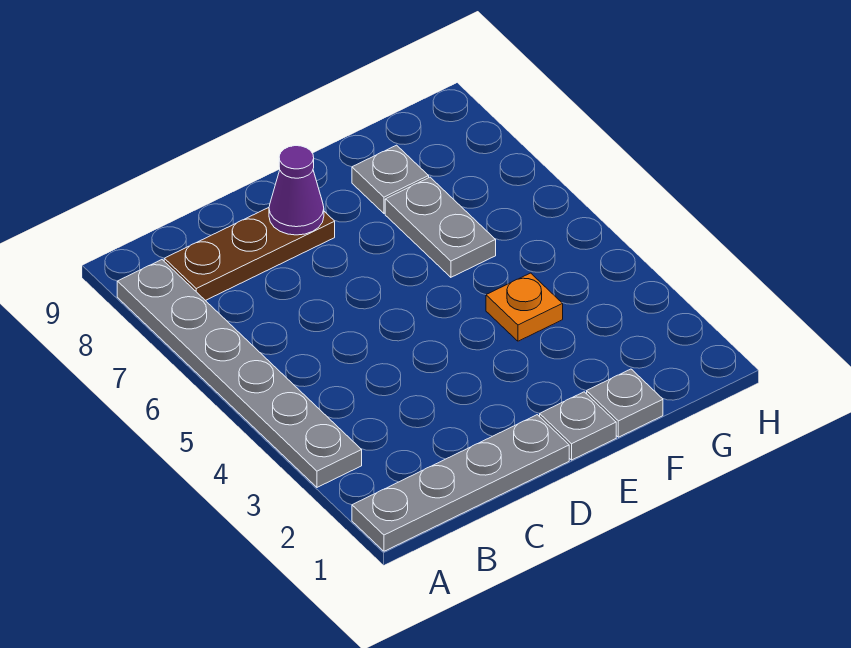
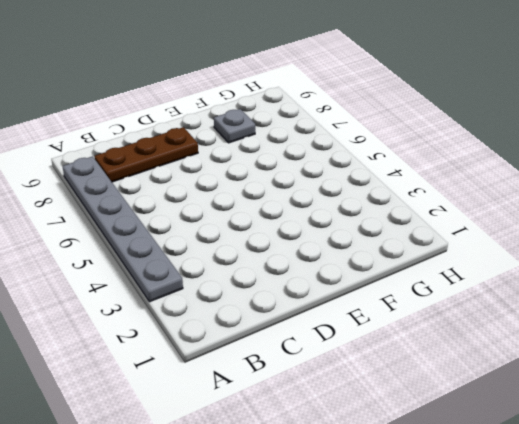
none -> grey 1x4 plate [352,415,569,551]
none -> grey 1x1 plate [540,392,616,460]

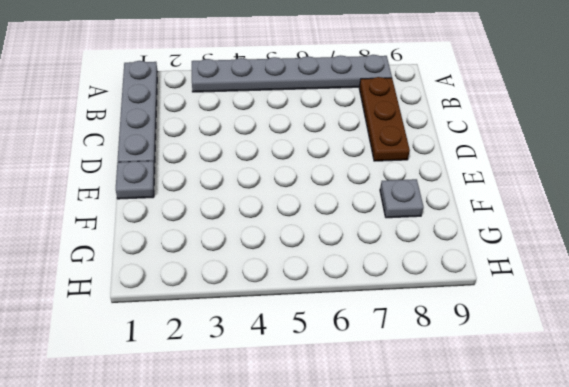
none -> grey 1x1 plate [587,369,663,437]
none -> orange 1x1 plate [486,273,563,341]

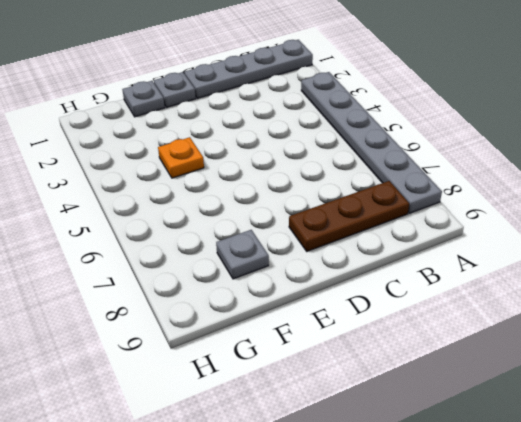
none -> grey 1x2 plate [385,177,496,277]
none -> purple 1x1 cone [269,146,324,235]

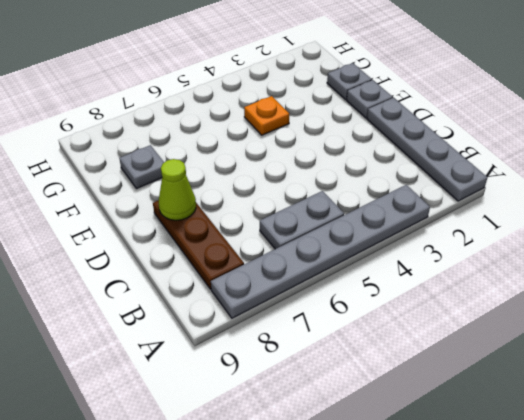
grey 1x2 plate [260,191,344,249] -> grey 1x2 plate moved to [385,177,496,277]
lime 1x1 cone [159,159,196,220] -> purple 1x1 cone [269,146,324,235]

